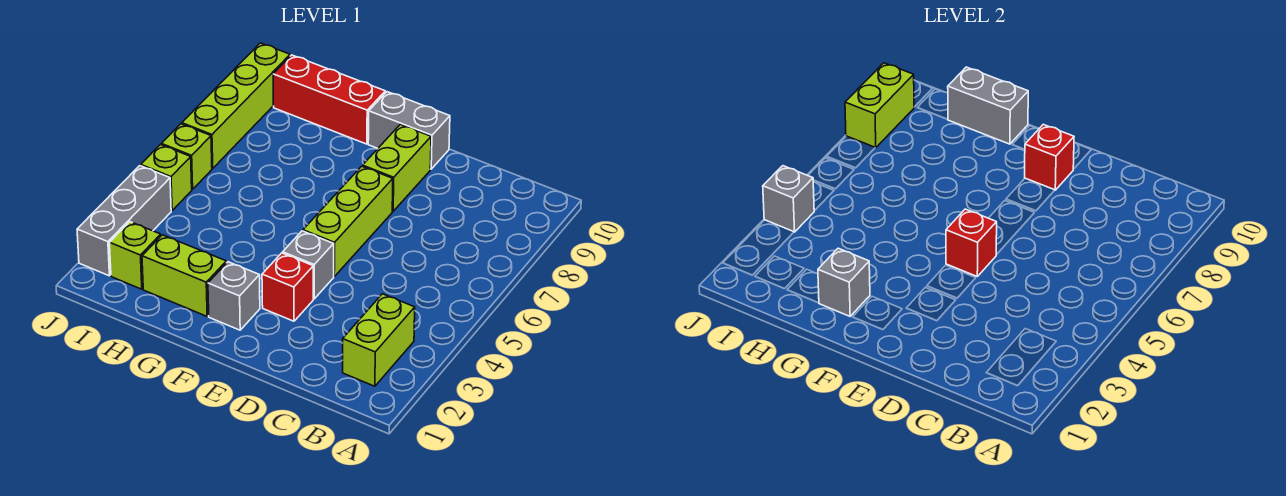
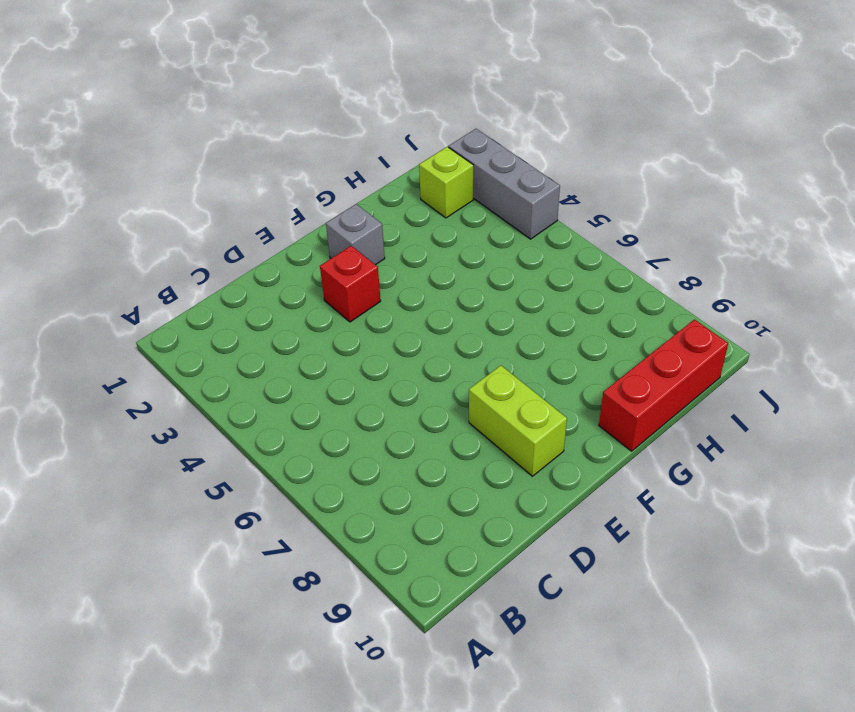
none -> lime 1x2 brick [343,294,415,386]
none -> grey 1x1 brick [283,231,334,299]
none -> lime 1x3 brick [303,166,393,276]

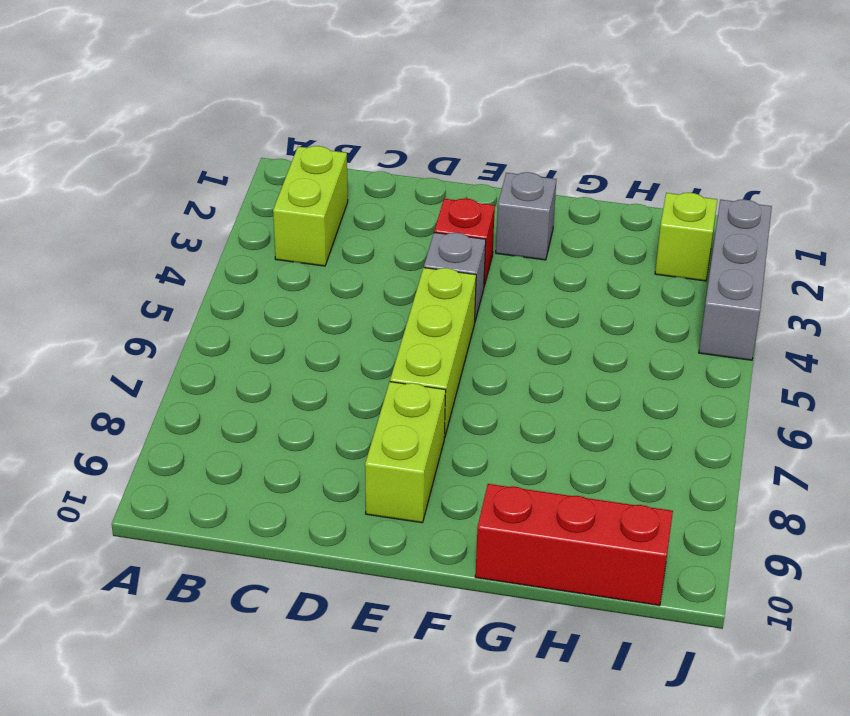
none -> grey 1x2 brick [368,92,450,169]
none -> lime 1x2 brick [142,235,226,316]
none -> lime 1x1 brick [141,145,192,211]

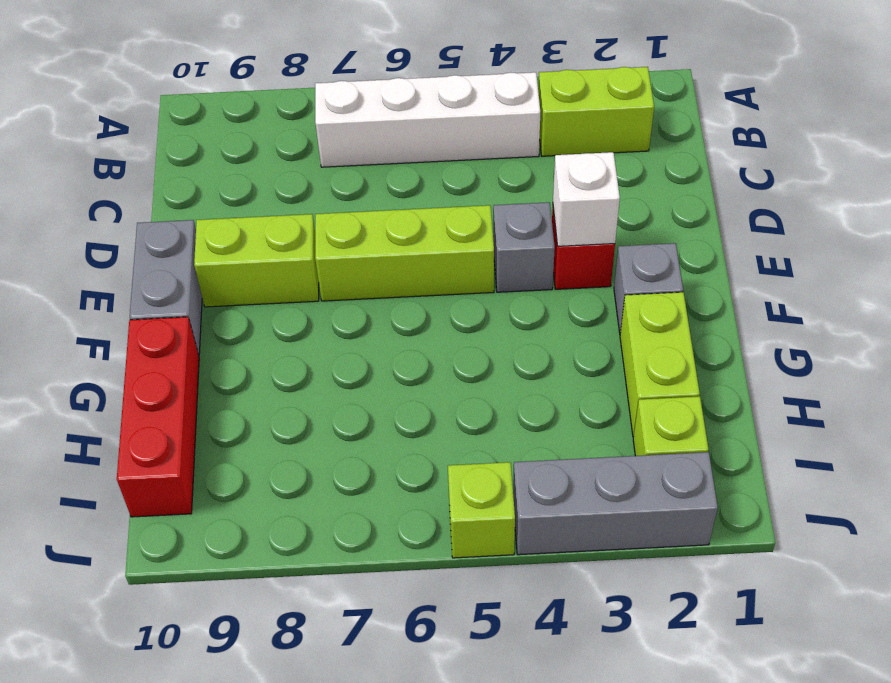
white 1x4 brick [315,72,540,167] -> none
white 1x1 brick [553,152,620,246] -> none
none -> lime 1x1 brick [161,124,212,189]
none -> lime 1x4 brick [182,43,290,169]
none -> red 1x1 brick [946,209,997,276]

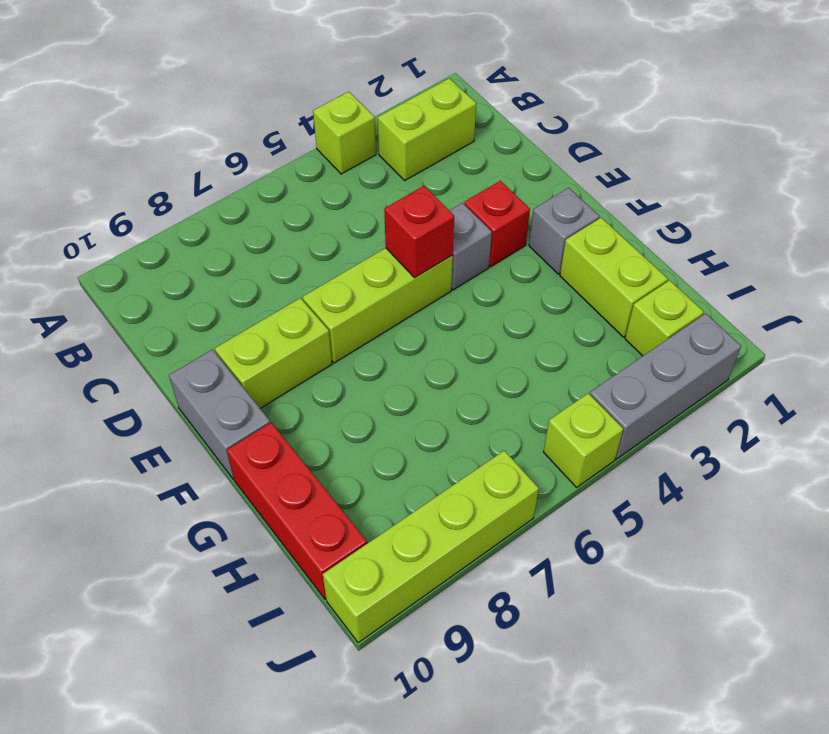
lime 1x1 brick [313,92,376,174] -> lime 1x1 brick moved to [161,124,212,189]
none -> red 1x1 brick [1025,124,1074,190]
none -> grey 1x1 brick [818,248,870,316]
none -> grey 1x2 brick [948,67,1028,144]

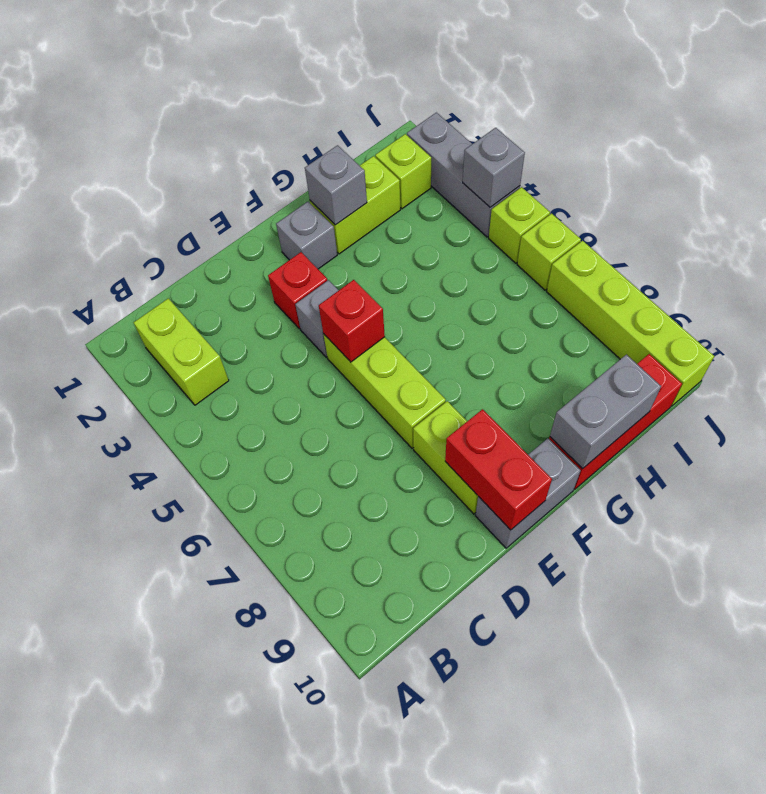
red 1x2 brick [445,409,552,530] -> red 1x1 brick [1025,124,1074,190]
none -> lime 1x2 brick [845,63,914,148]

